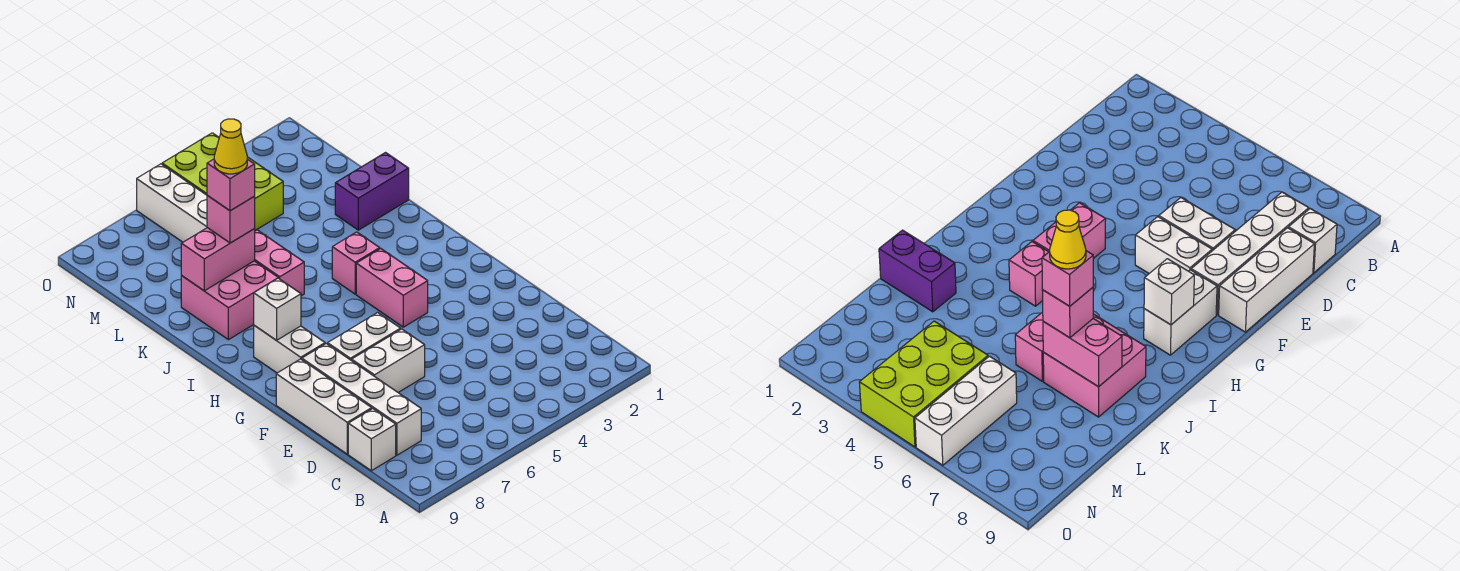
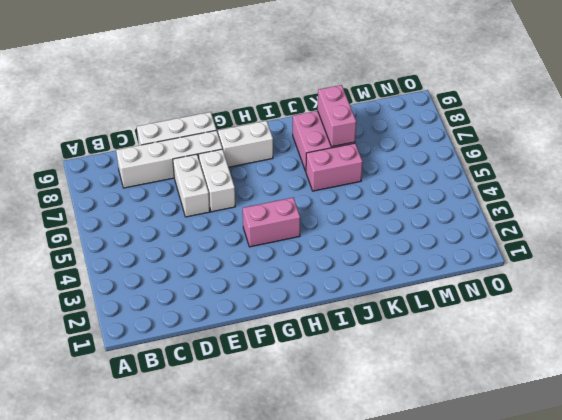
none -> white 1x1 brick [348,409,396,471]
none -> pink 1x1 brick [332,232,380,294]
none -> purple 1x2 brick [335,153,409,230]

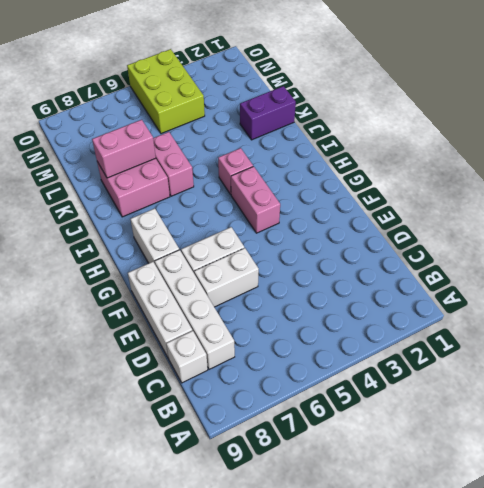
none -> white 1x3 brick [137,164,207,242]
none -> white 1x1 brick [254,278,301,340]
none -> pink 1x1 brick [207,196,255,243]

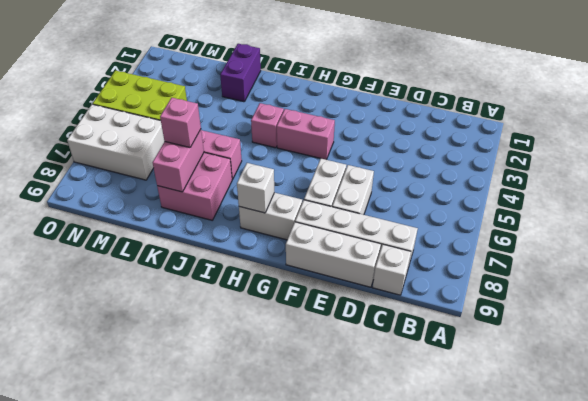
white 2x3 brick [67,104,165,180] -> white 1x3 brick [137,164,207,242]
none -> pink 1x1 brick [207,159,255,211]
none -> yellow 1x1 cone [214,119,247,174]

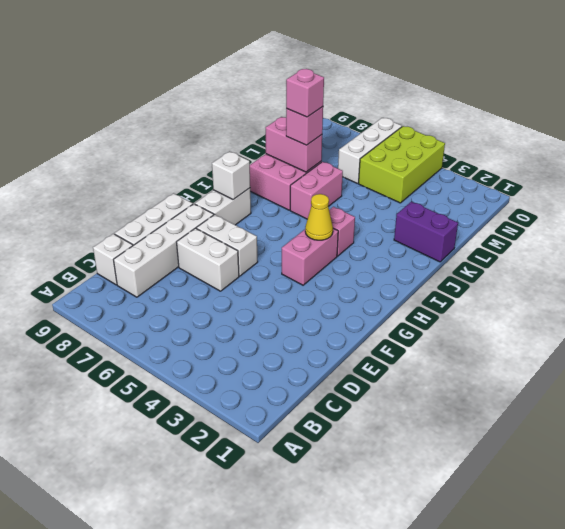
yellow 1x1 cone [305,194,333,240] -> yellow 1x1 cone moved to [214,119,247,174]

